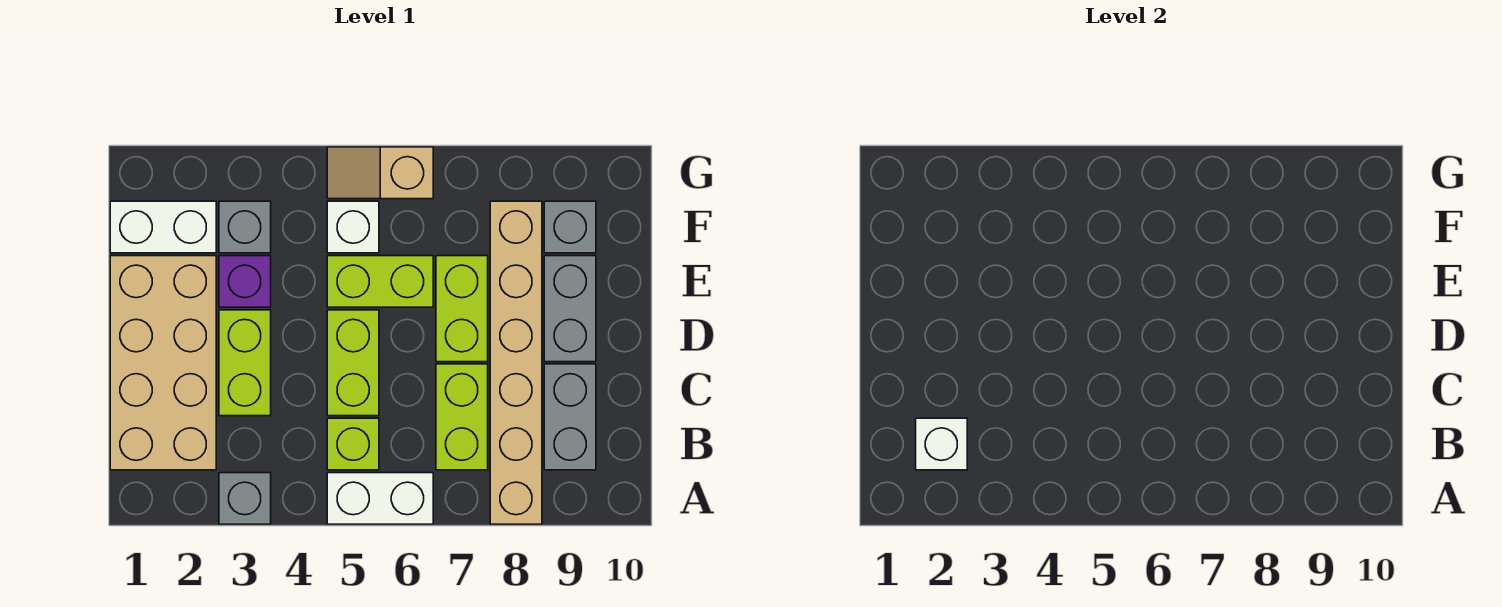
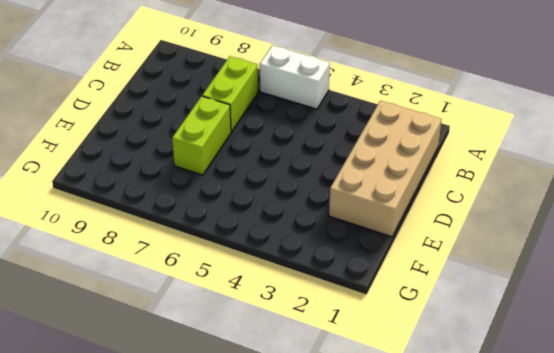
none -> grey 1x1 brick [219,473,271,524]
none -> tan 1x6 brick [490,201,542,524]
none -> lime 1x1 brick [327,418,379,470]

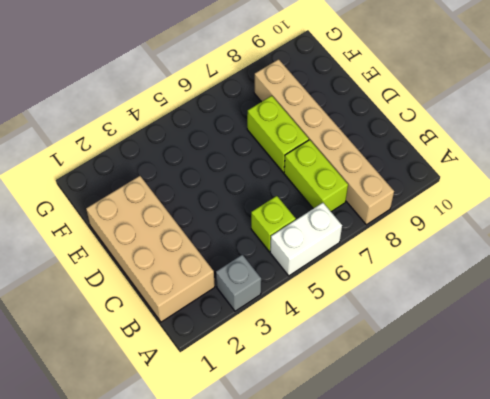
none -> grey 1x2 brick [544,364,596,470]
none -> lime 1x2 brick [219,310,271,416]
none -> lime 1x2 brick [327,310,379,416]

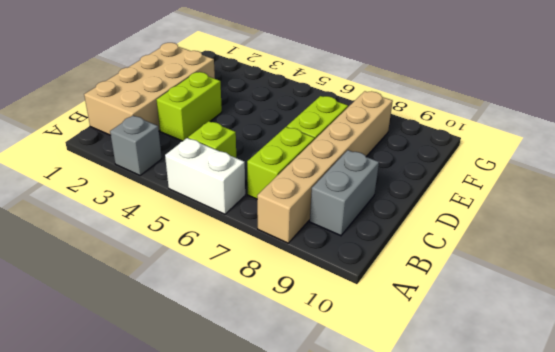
none -> lime 1x2 brick [327,310,379,416]
none -> grey 1x2 brick [544,256,596,362]
none -> purple 1x1 brick [219,256,271,307]

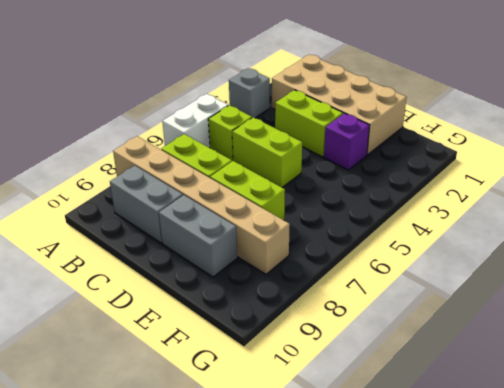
none -> lime 1x2 brick [327,256,433,307]
none -> white 1x2 brick [110,201,216,253]
none -> grey 1x1 brick [219,201,271,253]

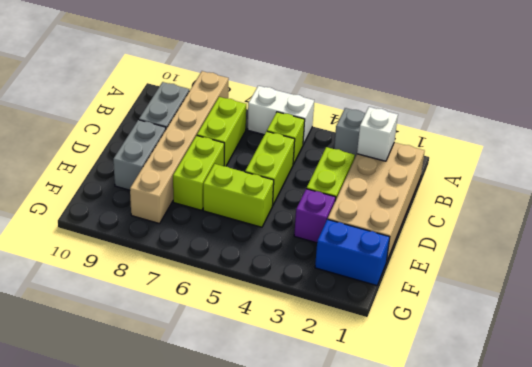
blue 1x2 brick [315,219,390,286] -> white 1x2 brick [110,201,216,253]
none -> grey 1x1 brick [219,201,271,253]
none -> white 1x1 brick [327,201,379,253]
none -> grey 1x1 brick [544,201,596,253]

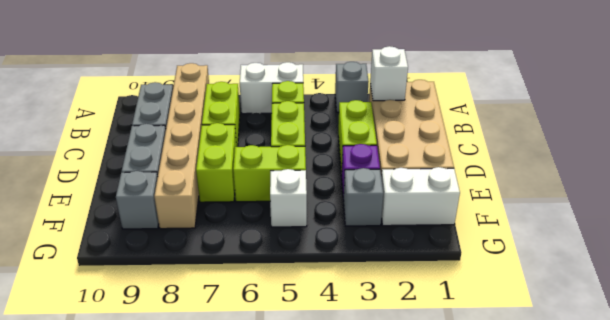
none -> tan 1x2 slope [327,147,433,199]

